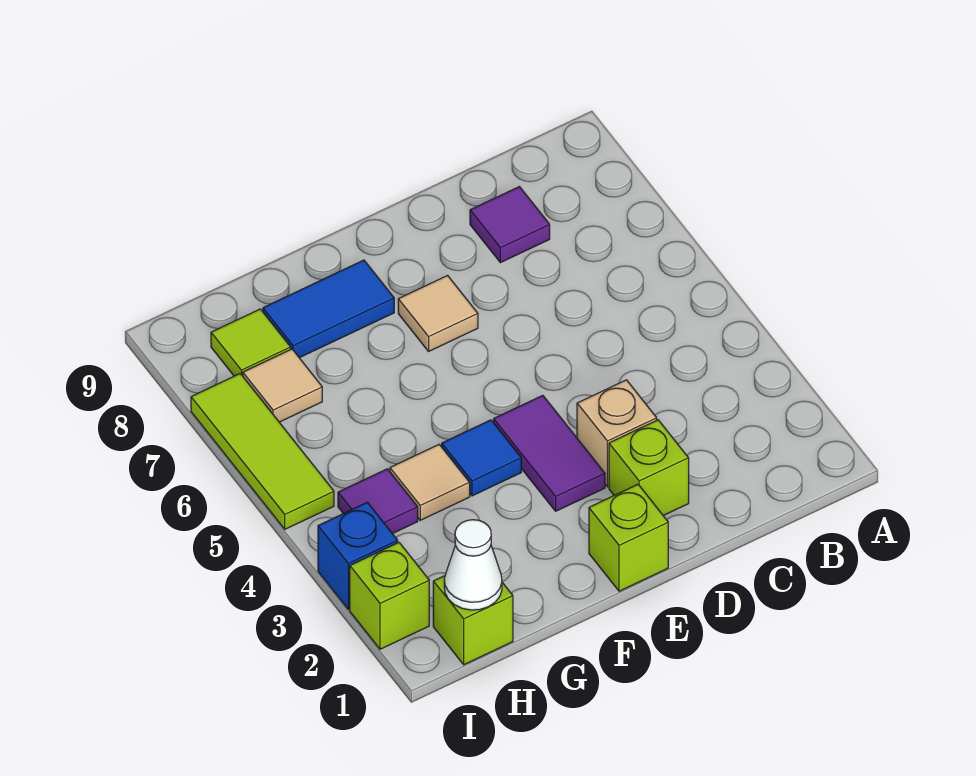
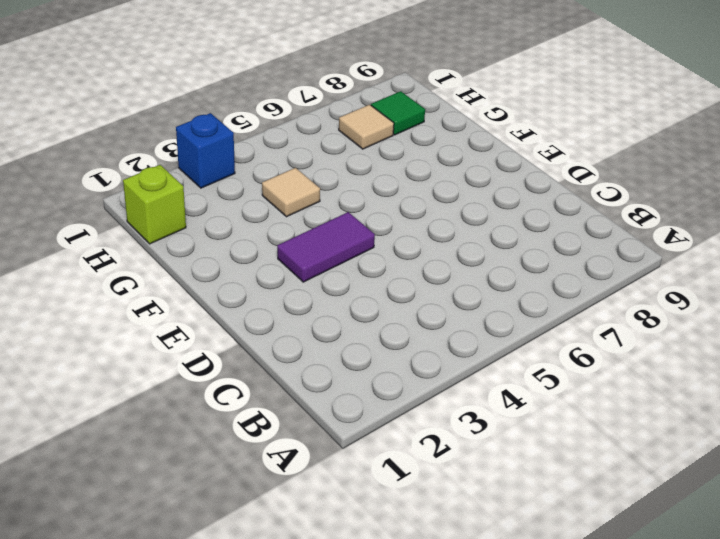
green 1x1 tile [371,91,425,135] -> lime 1x1 tile [211,309,291,376]
none -> purple 1x1 tile [470,187,550,263]
none -> lime 1x1 brick [609,420,689,516]
none -> tan 1x1 brick [577,380,657,487]

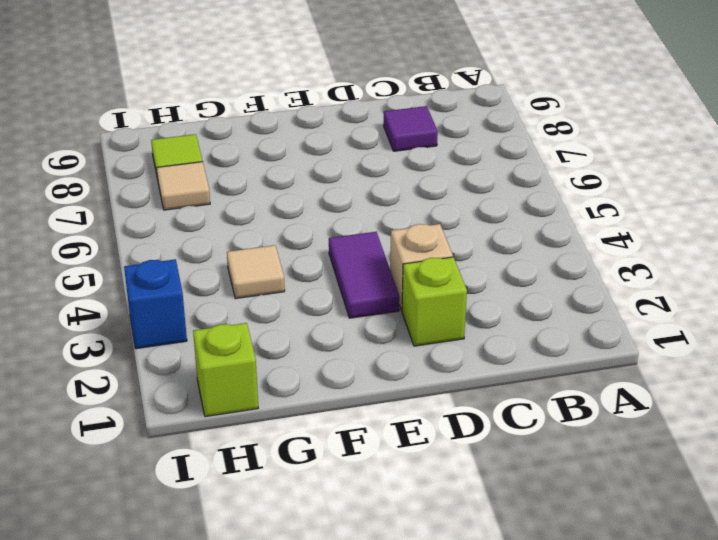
none -> lime 1x1 brick [589,484,668,591]
none -> tan 1x1 tile [398,276,478,351]
none -> blue 1x1 tile [442,420,521,496]

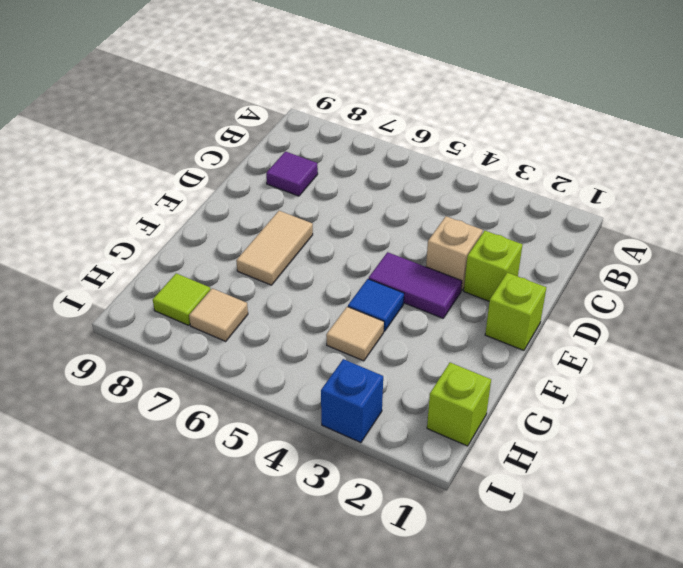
tan 1x2 tile [236,211,313,285] -> tan 1x1 tile [398,276,478,351]
none -> blue 1x2 tile [263,260,394,358]
none -> purple 1x1 tile [338,469,418,534]
none -> lime 1x1 brick [350,542,429,649]

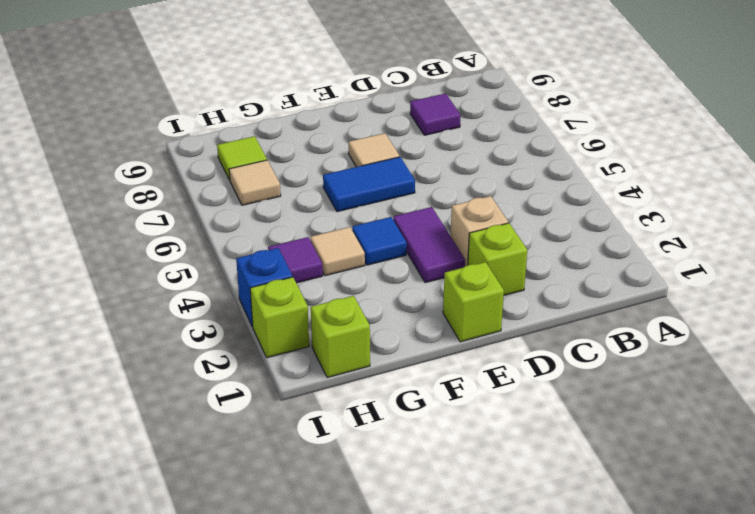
blue 1x2 tile [323,157,415,212] -> blue 1x2 tile moved to [263,260,394,358]
none -> lime 1x3 tile [191,374,334,529]
none -> white 1x1 cone [444,520,502,610]

